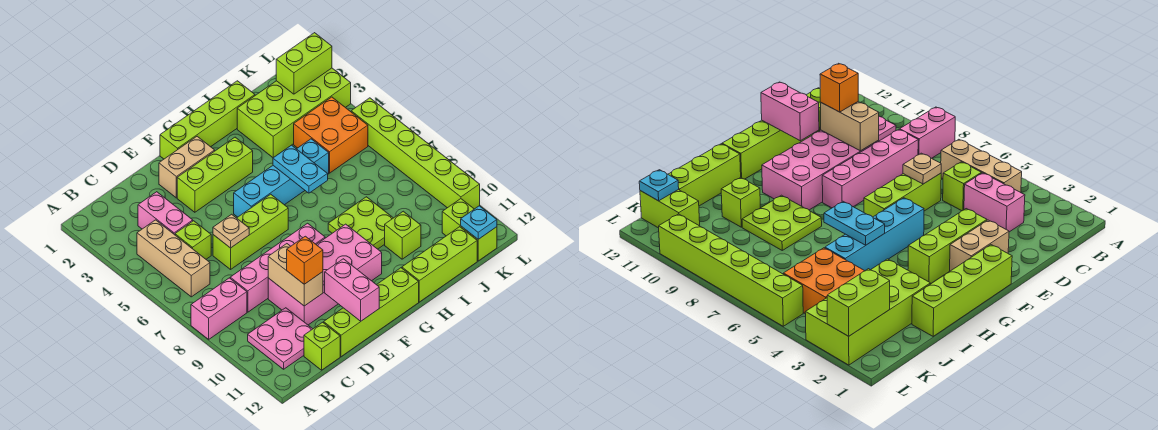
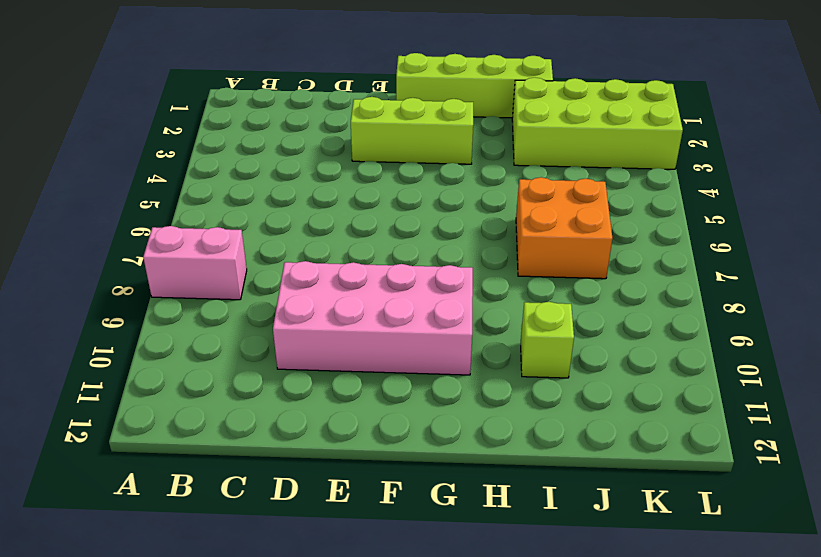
orange 2x2 brick [516,177,613,279] -> orange 2x2 brick moved to [294,97,368,173]
none -> tan 1x3 brick [137,220,210,297]
none -> pink 2x2 plate [248,308,312,369]
none -> pink 1x2 brick [138,192,193,235]

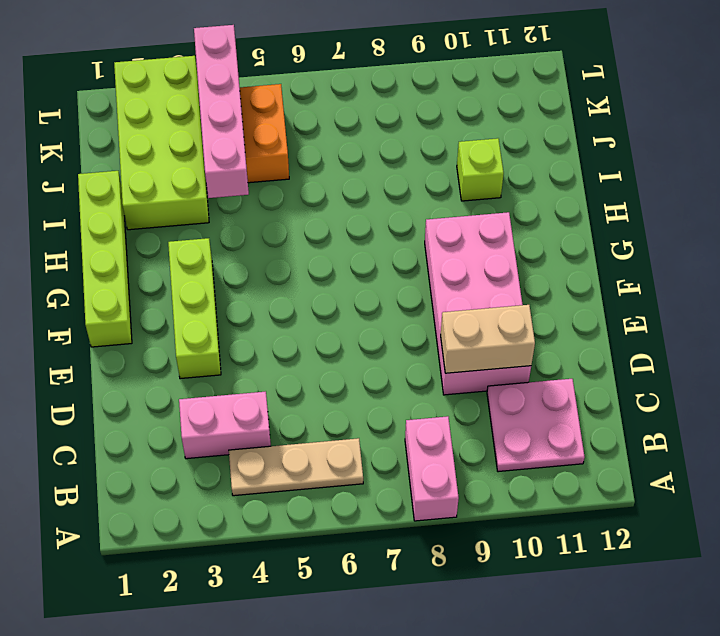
tan 1x3 plate [229,438,363,496] -> tan 1x3 brick [137,220,210,297]
pink 1x4 brick [194,25,249,198] -> pink 1x4 brick moved to [230,223,325,312]
none -> lime 1x1 brick [175,221,211,259]
none -> lime 1x1 brick [304,322,340,370]
none -> lime 1x3 brick [213,194,288,269]

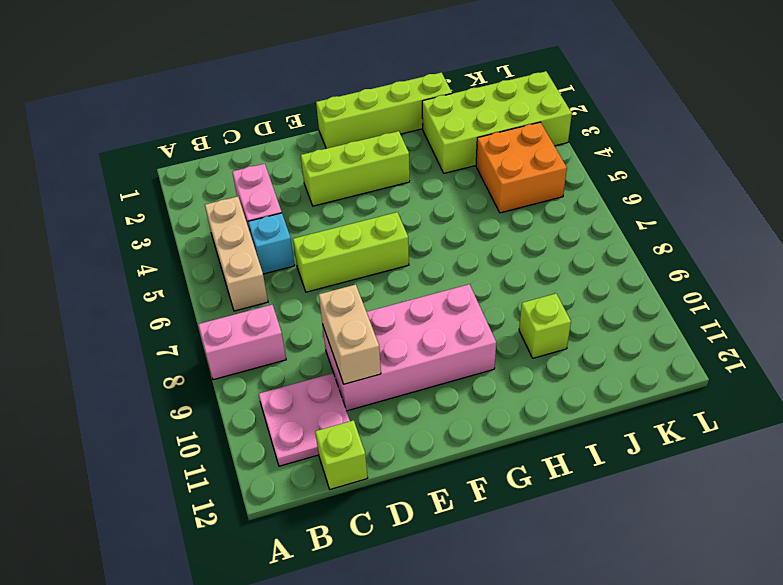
cyan 1x1 brick [248,213,295,274] -> lime 1x1 brick [175,221,211,259]
none -> pink 1x4 brick [230,223,325,312]
none -> lime 1x4 brick [324,268,419,357]
none -> tan 1x2 brick [159,136,215,198]

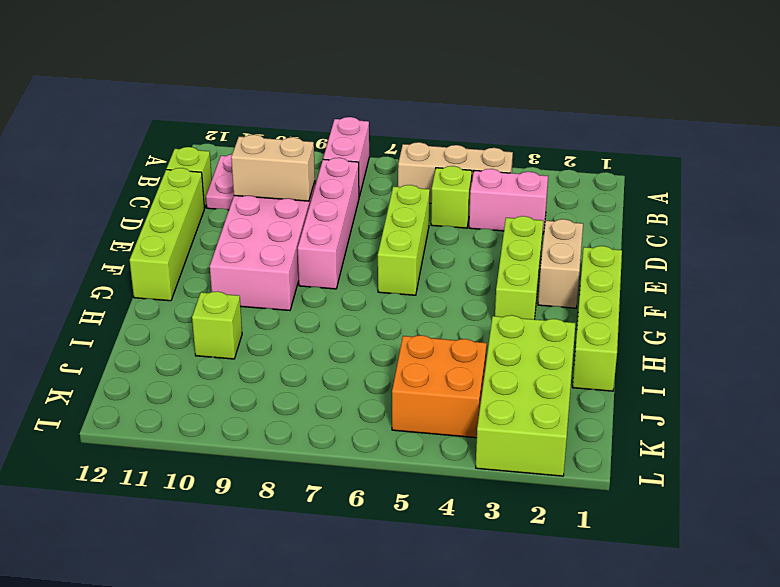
none -> cyan 1x4 brick [234,139,329,217]
none -> lime 2x2 plate [328,197,393,249]
none -> lime 1x3 brick [402,227,477,302]

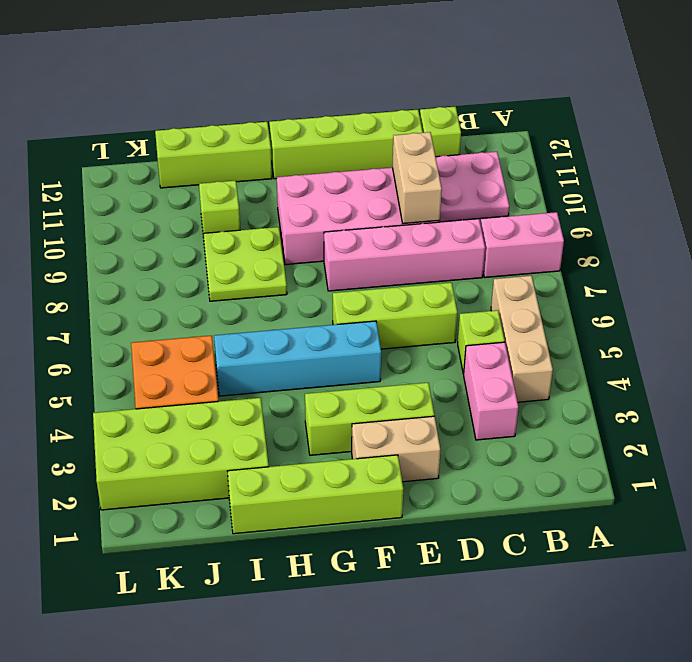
none -> lime 1x2 brick [442,199,497,261]
none -> lime 1x6 brick [351,98,480,209]
none -> tan 1x1 plate [213,214,249,248]

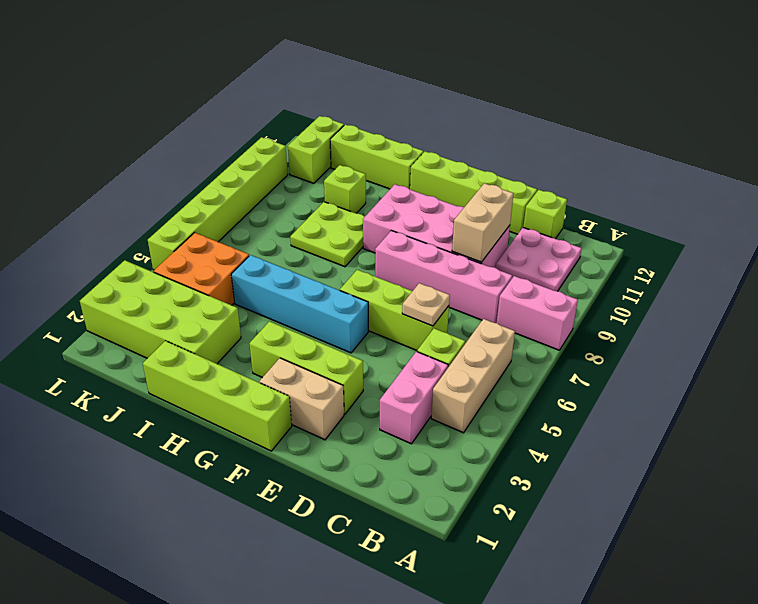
none -> pink 1x2 brick [325,259,379,321]
none -> cyan 1x2 plate [273,145,328,193]
none -> lime 1x2 brick [276,33,332,94]

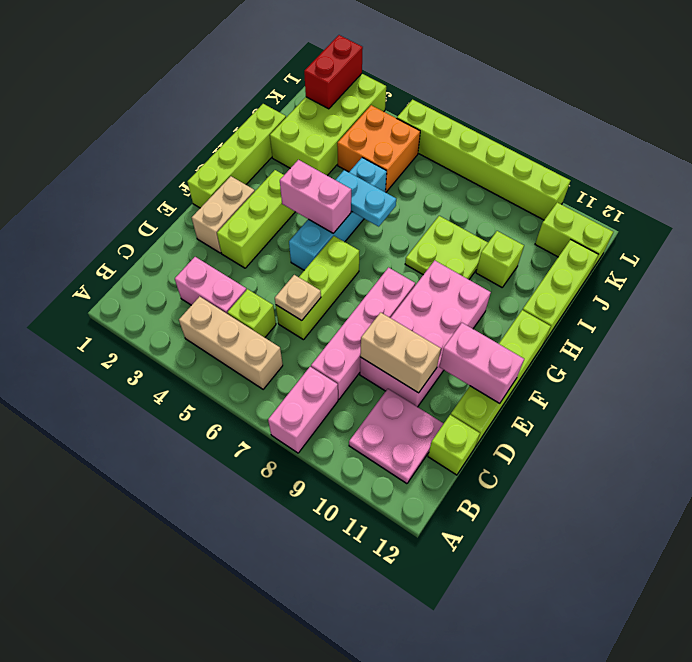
pink 1x2 brick [280,160,351,233] -> none
red 1x2 brick [304,35,363,109] -> lime 1x2 brick [276,33,332,94]
none -> cyan 1x1 plate [461,206,497,239]
none -> orange 1x1 brick [287,236,323,284]

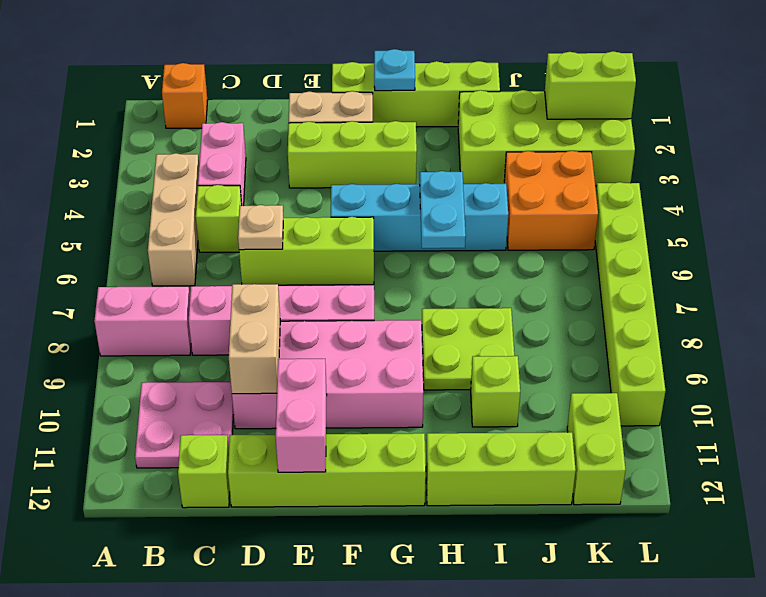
orange 1x1 brick [162,63,208,128] -> orange 1x1 brick moved to [287,236,323,284]
cyan 1x1 plate [374,49,415,91] -> cyan 1x1 plate moved to [461,206,497,239]

